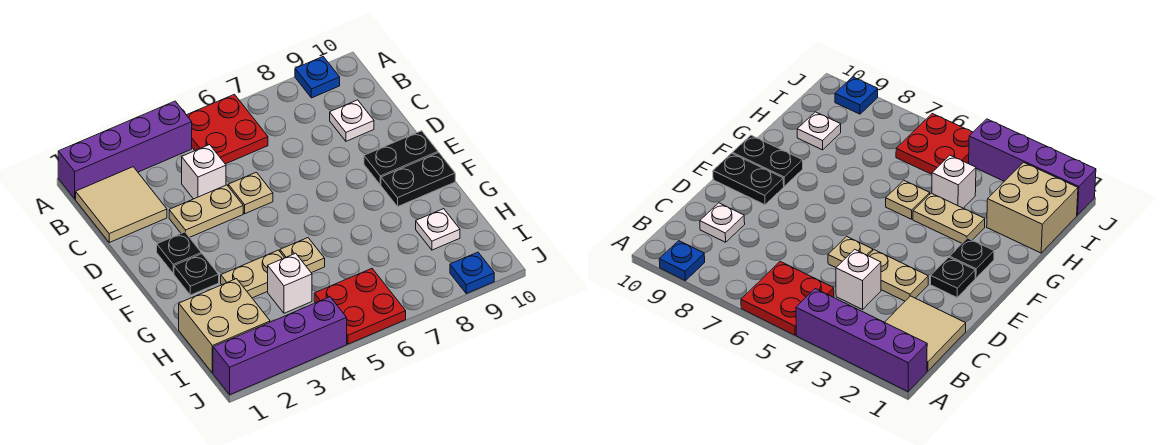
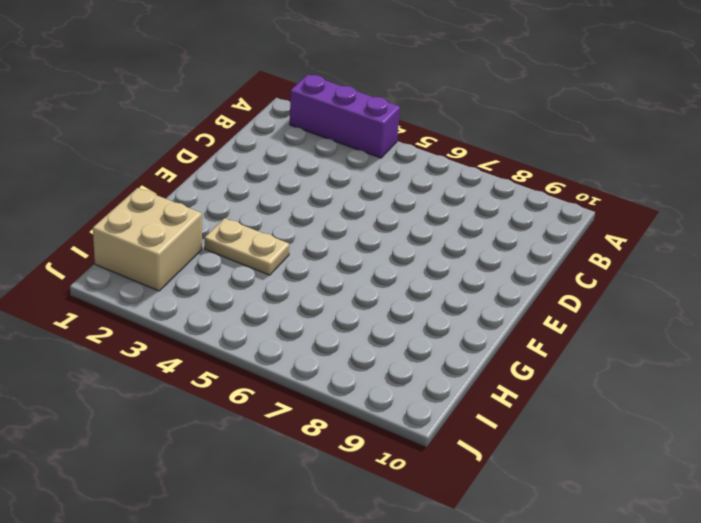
purple 1x3 brick [290,74,400,158] -> purple 1x4 brick [58,101,192,199]
none -> red 2x2 plate [187,94,268,164]
none -> blue 1x1 plate [295,57,340,98]
none -> tan 2x2 tile [76,167,167,242]

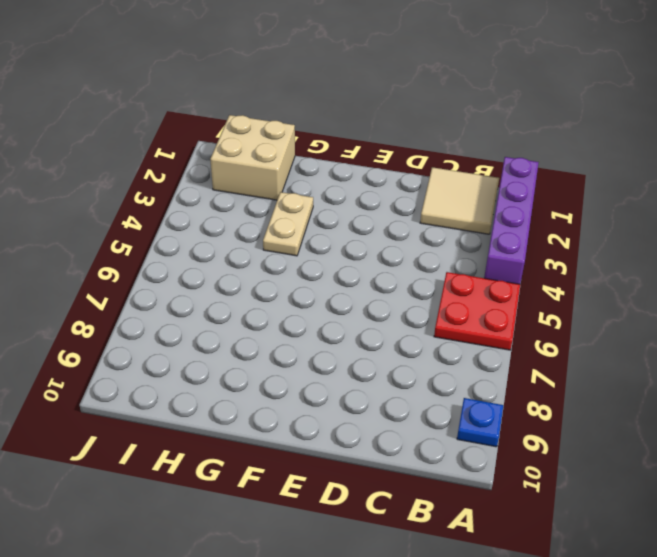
none -> white 1x1 brick [182,145,226,199]
none -> white 1x1 plate [330,100,374,141]
none -> tan 1x2 plate [169,185,243,237]

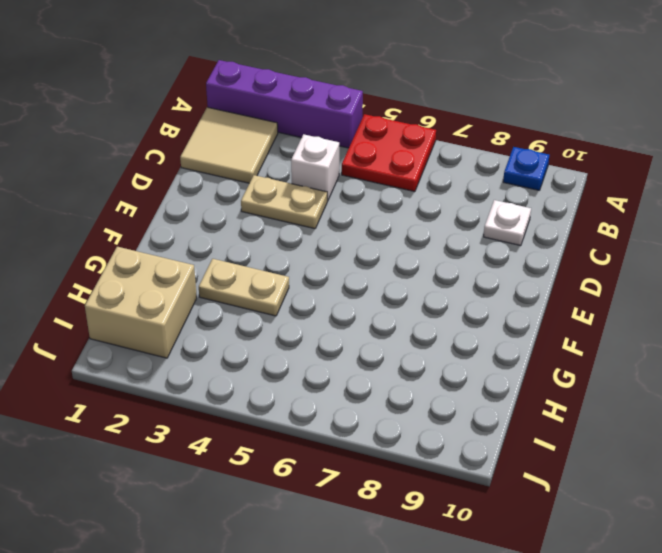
none -> tan 1x1 plate [228,172,273,214]
none -> black 1x1 plate [157,232,201,273]
none -> black 1x2 plate [364,131,438,185]

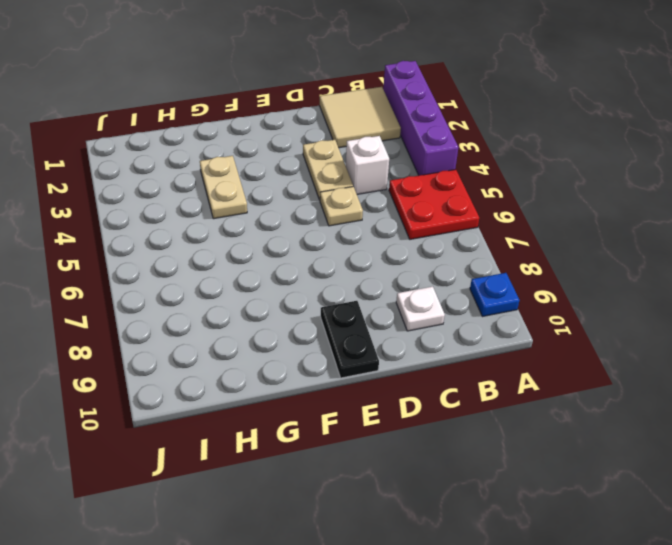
none -> black 1x1 plate [157,232,201,273]
none -> black 1x1 plate [174,254,219,295]
none -> black 1x2 plate [381,153,455,206]

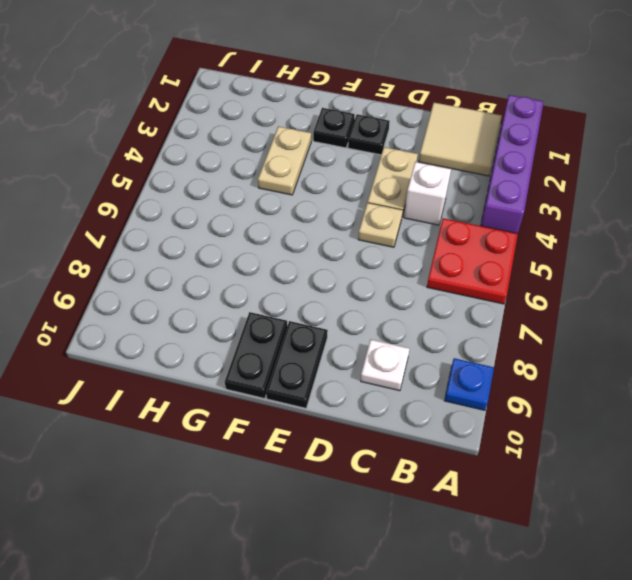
none -> tan 1x1 plate [280,238,325,273]
none -> tan 2x2 brick [179,279,270,373]
none -> white 1x1 brick [268,253,312,313]

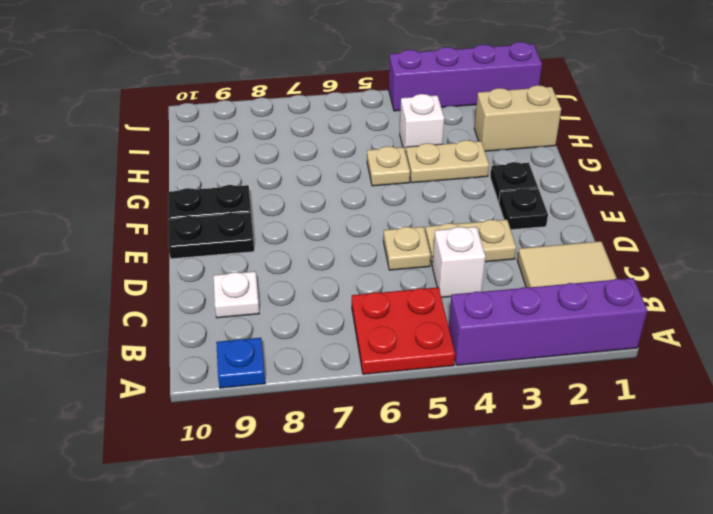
tan 1x2 brick [474,85,561,151] -> tan 2x2 brick [179,279,270,373]
none -> white 1x1 plate [416,209,460,250]
none -> red 2x2 plate [314,269,406,344]
none -> blue 1x1 plate [450,252,494,294]

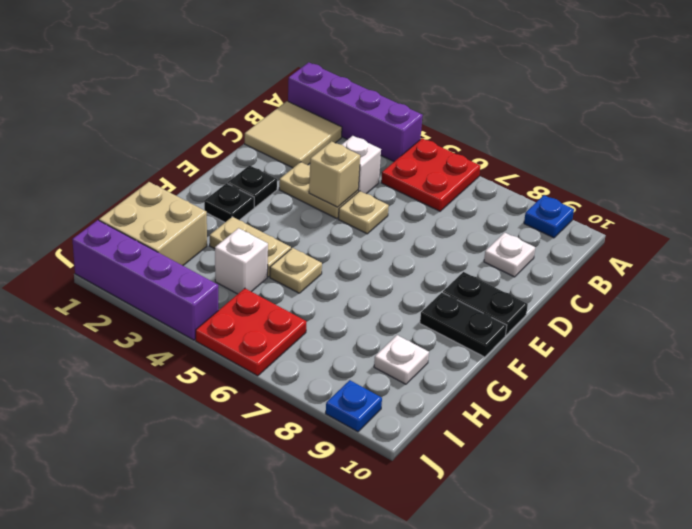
tan 1x1 brick [309,141,360,207] -> none

